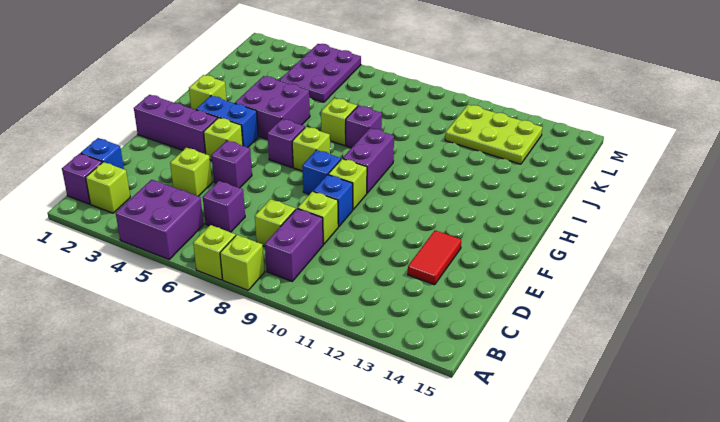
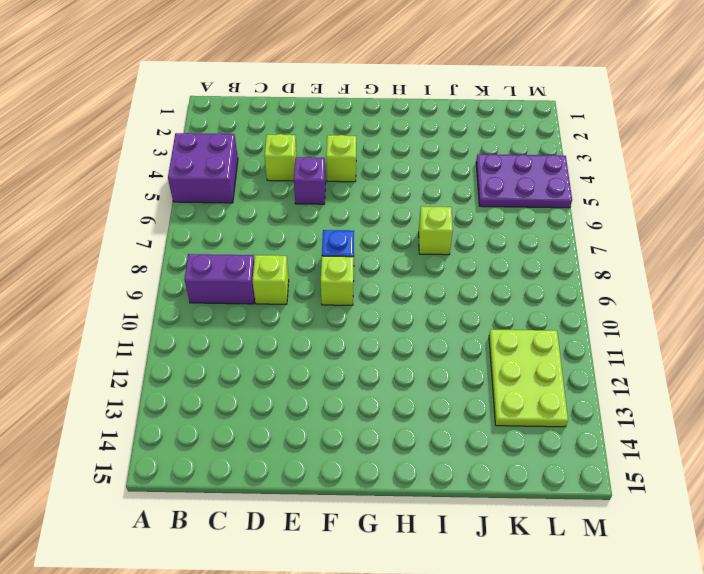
none -> lime 1x1 brick [193,225,236,280]
none -> lime 1x1 brick [220,235,264,290]
none -> purple 1x1 brick [62,153,102,204]

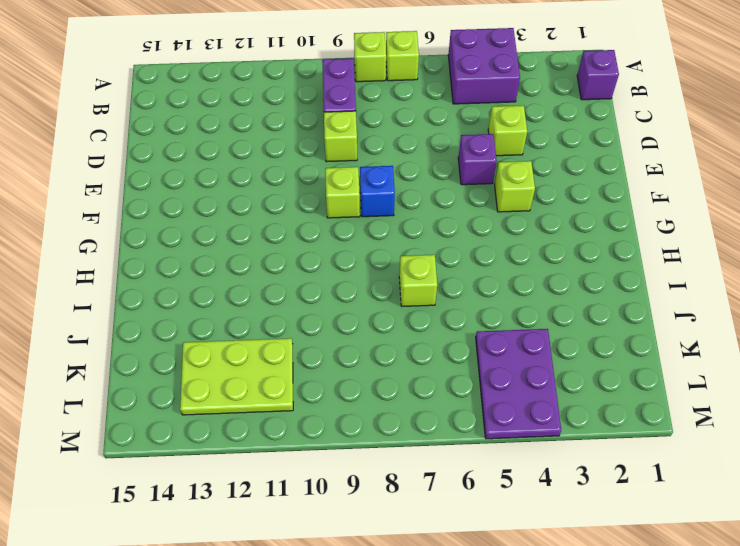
none -> lime 1x1 brick [86,162,130,213]
none -> blue 1x1 brick [81,138,124,169]
none -> purple 1x1 brick [203,181,245,232]

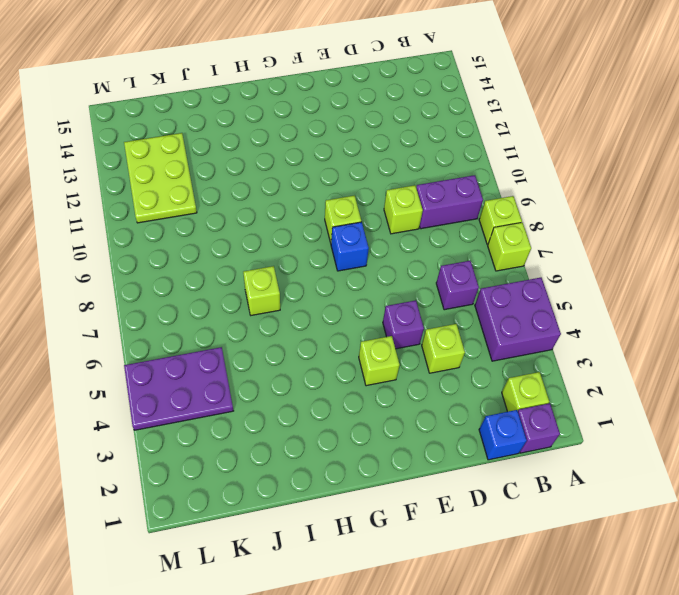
none -> lime 1x1 brick [255,199,296,246]
none -> red 1x2 tile [408,230,461,285]
none -> blue 1x1 brick [313,175,353,227]

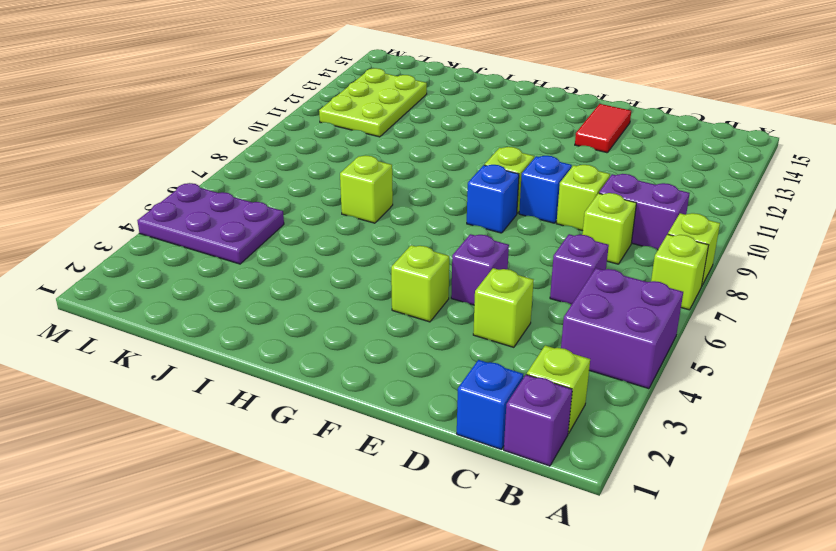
red 1x2 tile [575,104,631,153] -> red 1x2 tile turned to [408,230,461,285]
none -> purple 1x3 brick [134,95,218,154]
none -> blue 1x2 brick [196,96,258,147]
none -> purple 1x1 brick [267,119,305,167]

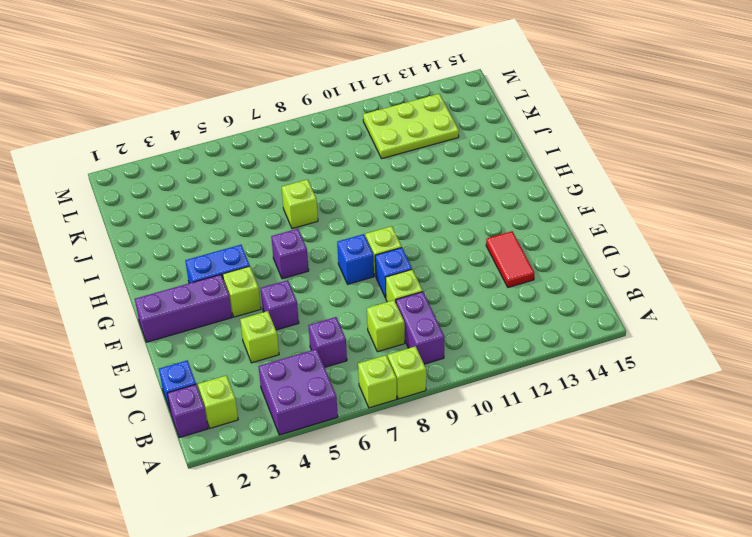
none -> lime 1x1 brick [292,127,330,171]
none -> purple 1x2 brick [343,128,394,193]
none -> lime 1x1 brick [189,75,227,110]

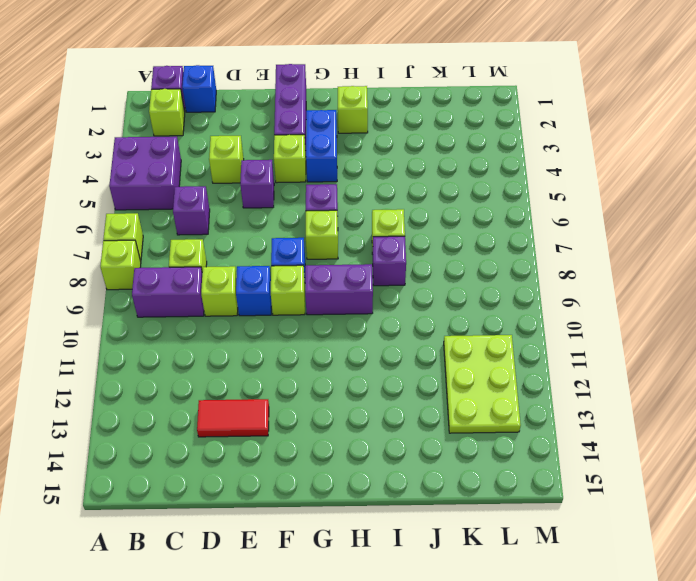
none -> purple 2x2 brick [235,76,310,140]
none -> purple 2x3 plate [279,44,361,102]

